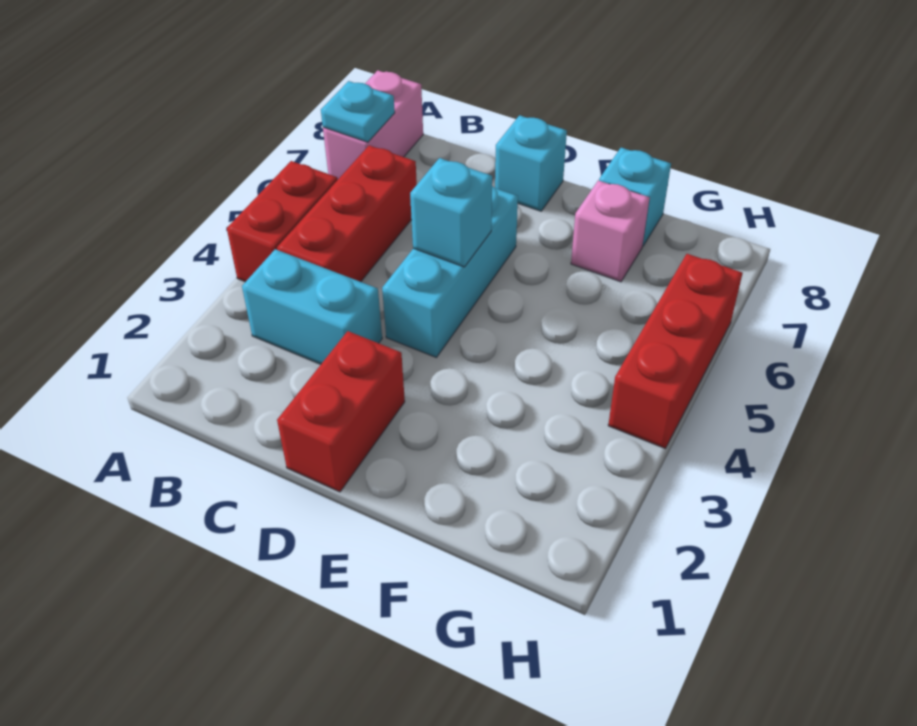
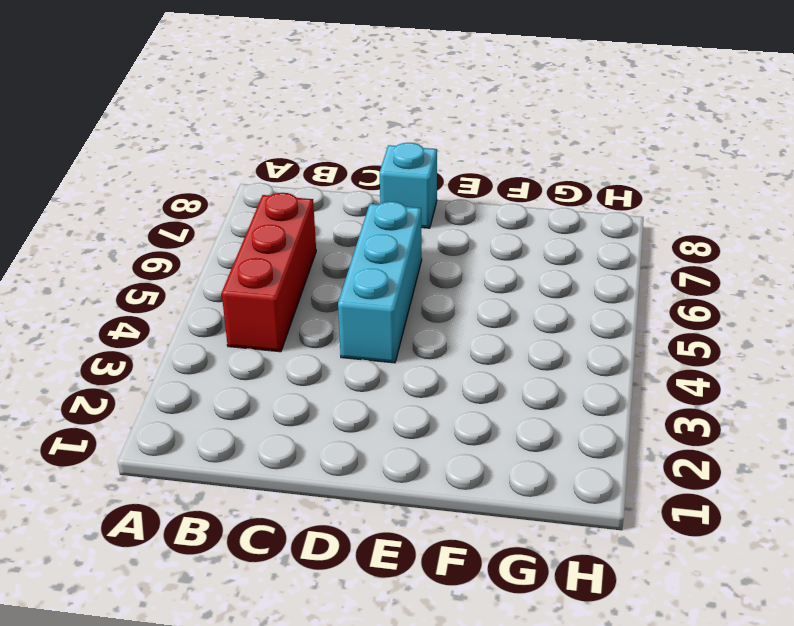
none -> red 1x2 brick [227,161,337,282]
none -> pink 1x2 brick [323,70,423,180]
none -> cyan 1x2 brick [242,249,382,364]

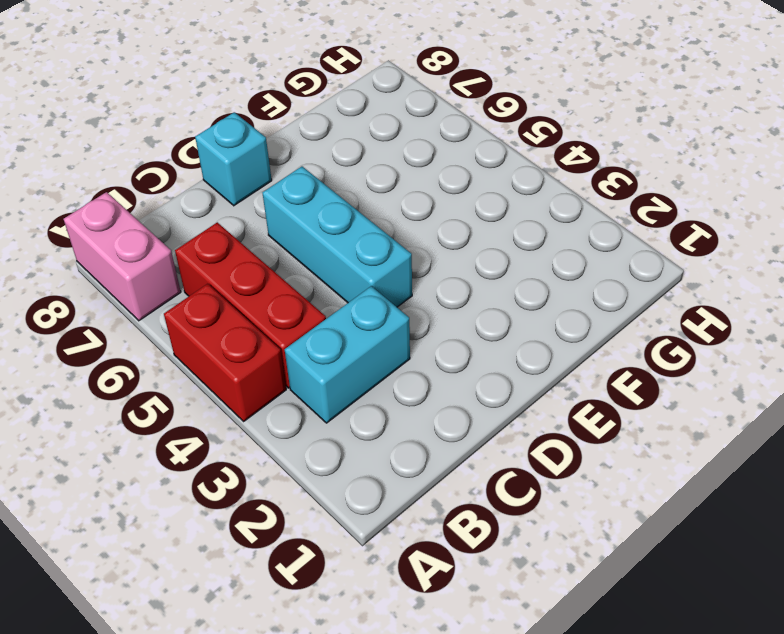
none -> red 1x2 brick [277,331,405,492]
none -> pink 1x1 brick [571,180,650,282]
none -> cyan 1x1 brick [599,148,671,246]

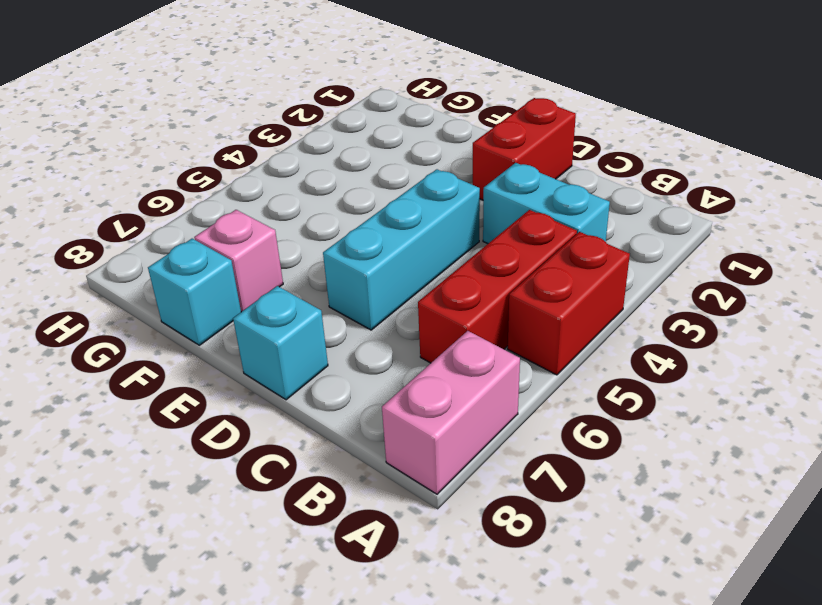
none -> red 1x3 brick [608,254,743,448]
none -> cyan 1x1 plate [321,81,395,142]
none -> cyan 1x1 brick [410,158,492,267]

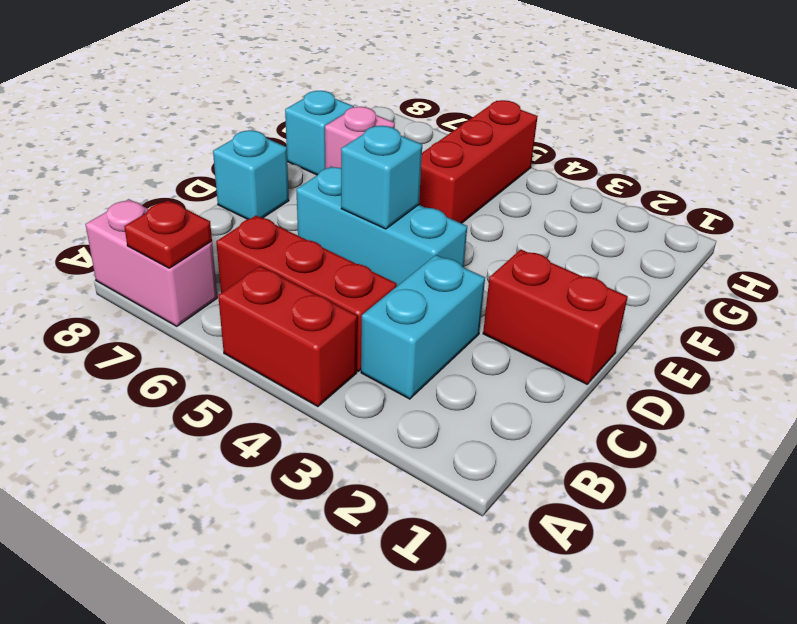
red 1x1 plate [124,200,212,268] -> cyan 1x1 plate [321,81,395,142]
red 1x3 brick [419,100,538,223] -> red 1x3 brick turned to [608,254,743,448]

